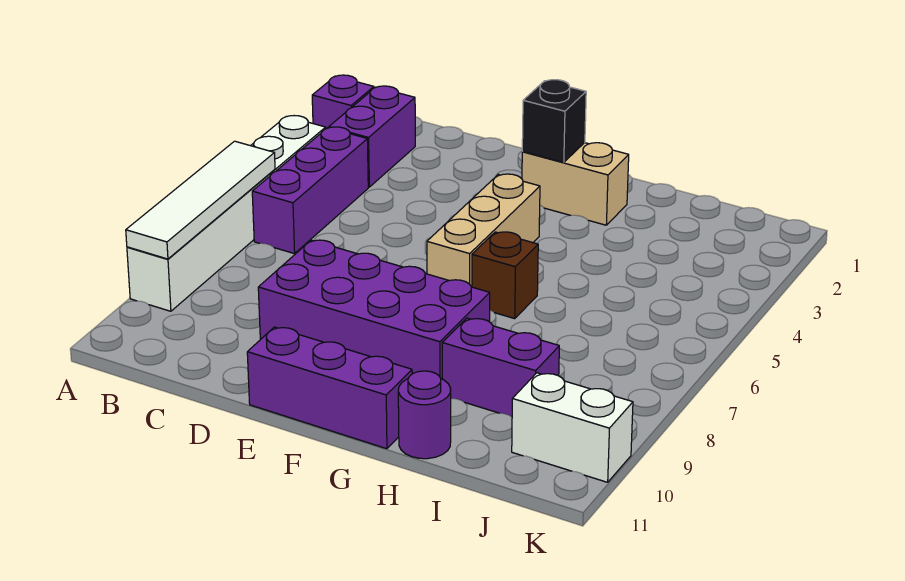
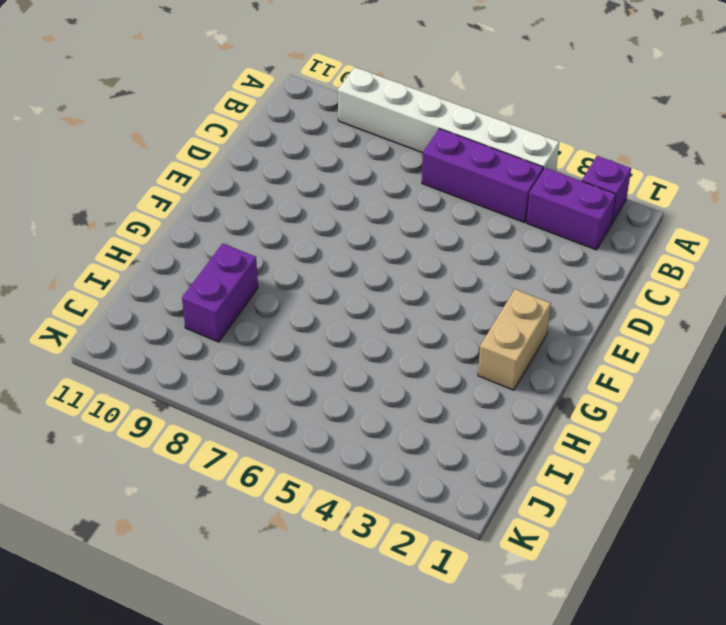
none -> purple 2x4 brick [258,240,490,379]
none -> purple 1x3 brick [247,327,412,449]
none -> tan 1x3 brick [427,174,540,287]

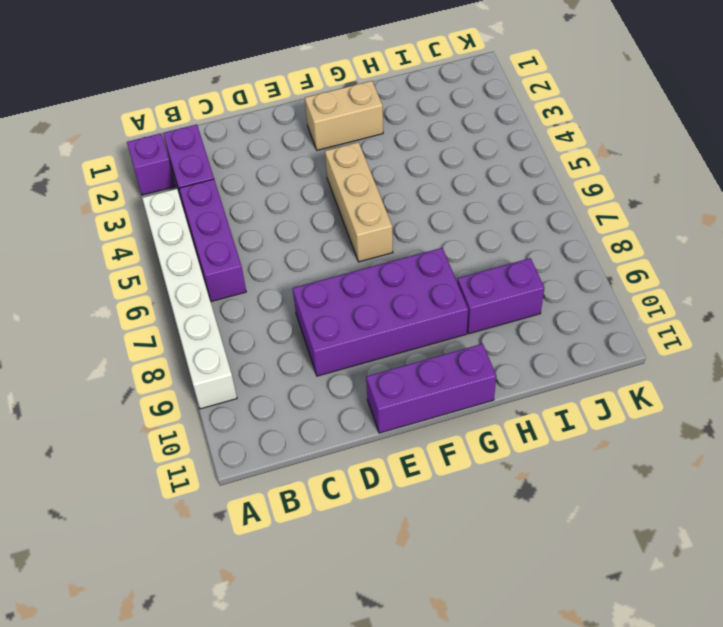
none -> brown 1x1 brick [472,232,538,319]
none -> purple 1x1 round brick [398,371,451,459]
none -> white 1x2 brick [512,373,633,482]

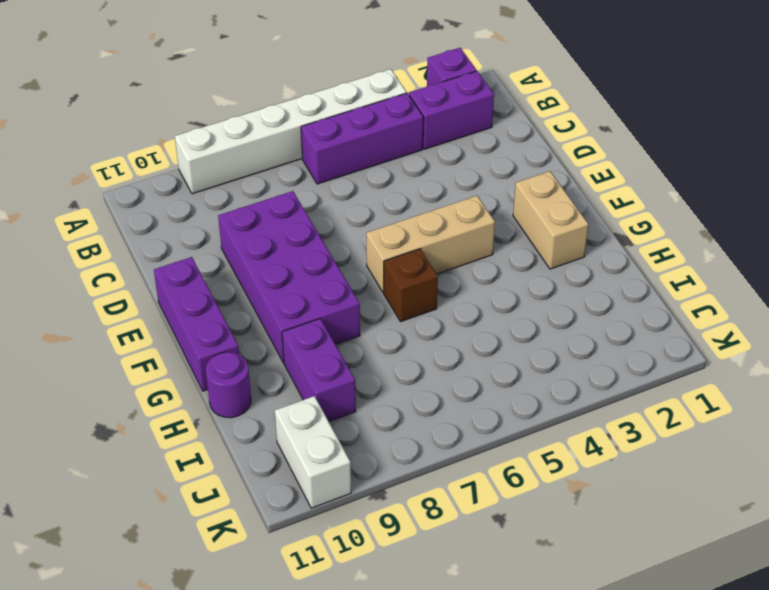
none -> white 1x4 tile [126,141,275,259]
none -> black 1x1 brick [522,80,586,162]

